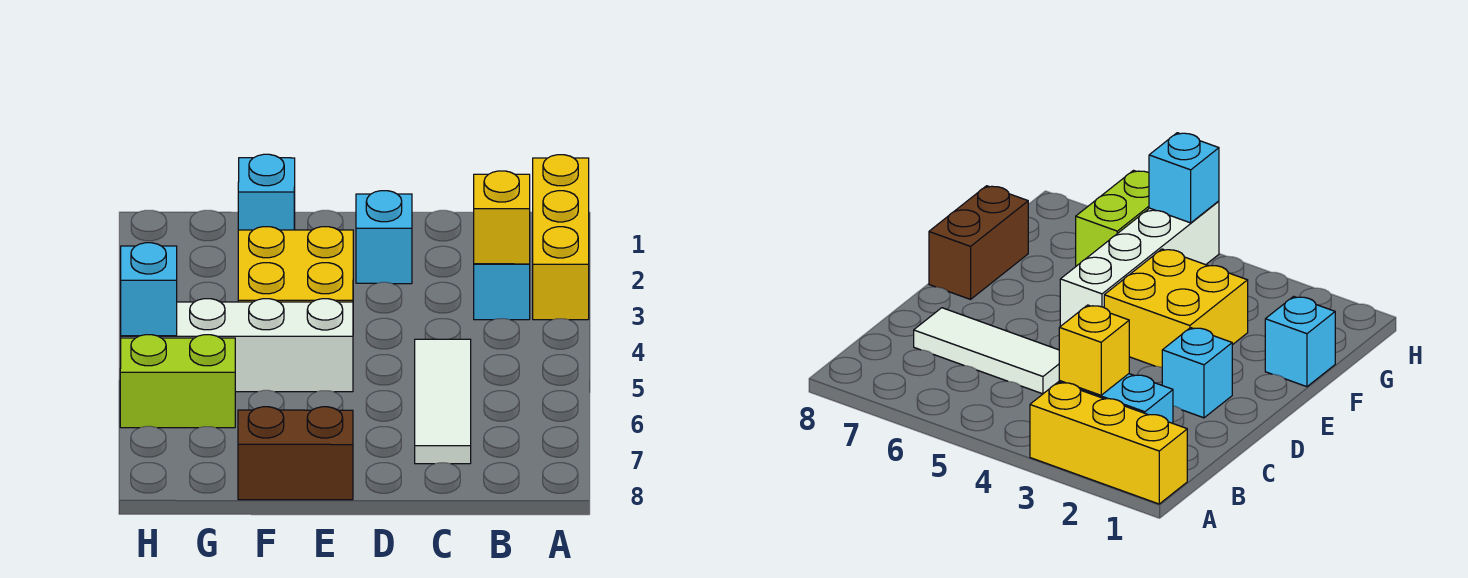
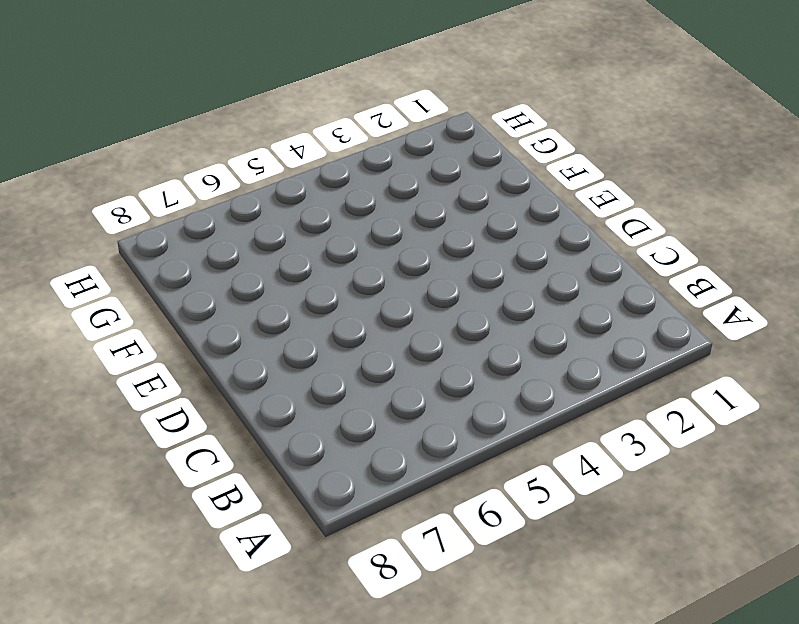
none -> yellow 1x3 brick [533,155,589,320]
none -> cyan 1x2 brick [474,264,530,320]

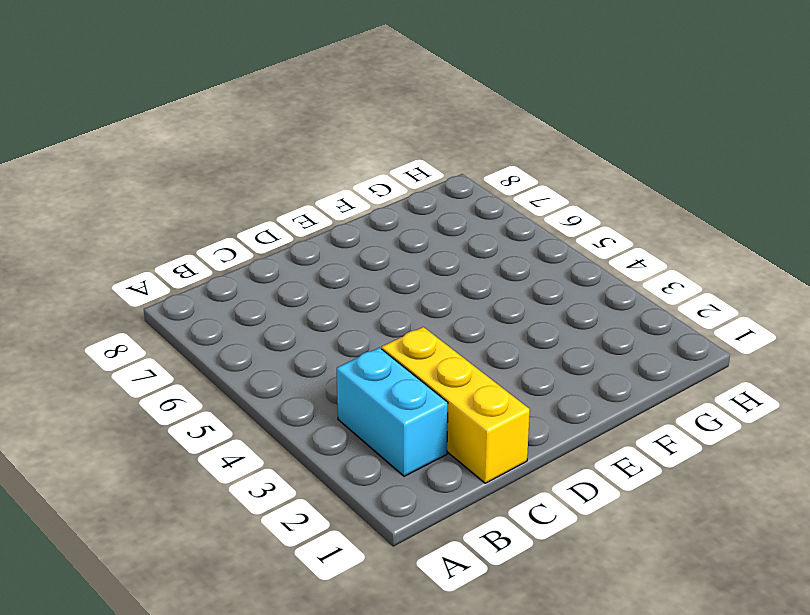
yellow 1x3 brick [382,327,530,483] -> yellow 1x3 brick moved to [533,155,589,320]
none -> white 1x3 tile [415,339,471,464]
none -> cyan 1x1 brick [356,191,412,284]

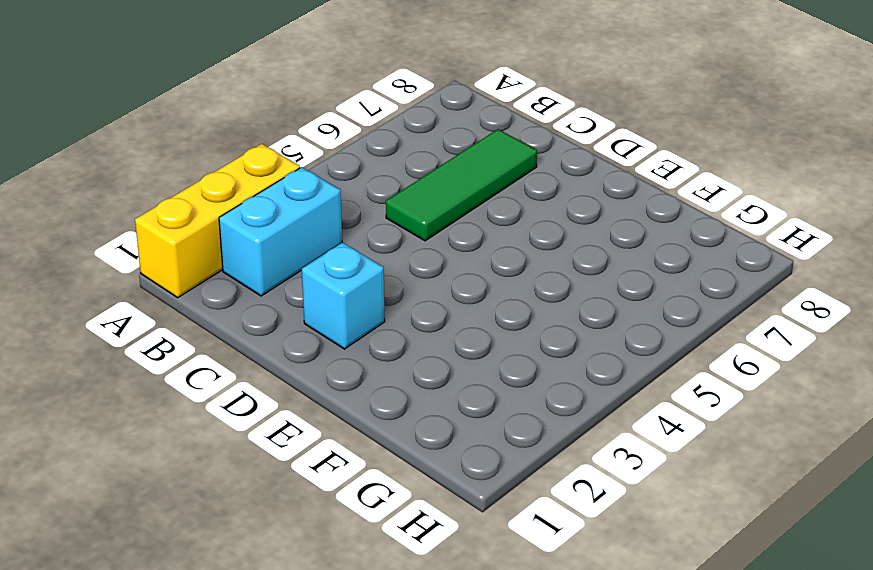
green 1x3 tile [386,129,537,241] -> white 1x3 tile [415,339,471,464]
none -> yellow 2x2 brick [238,227,353,302]
none -> white 1x4 brick [121,299,353,392]

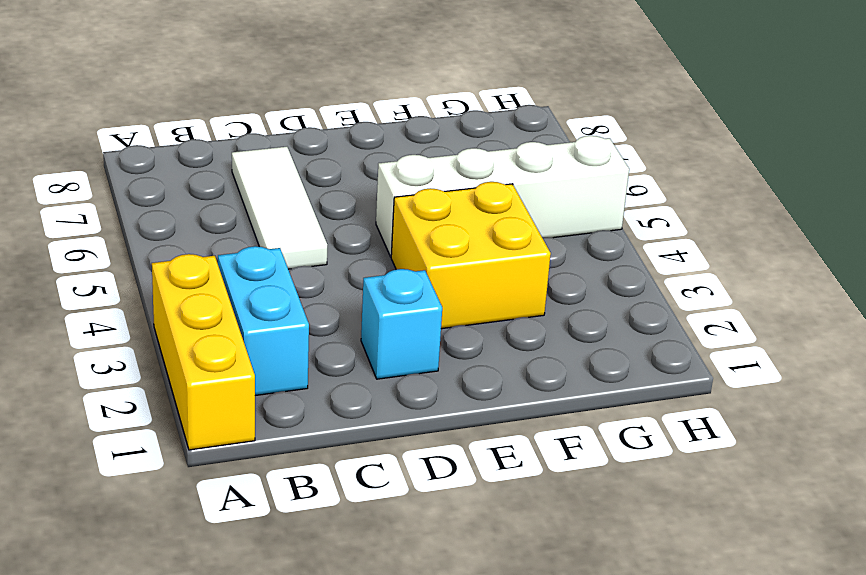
none -> brown 1x2 brick [238,407,353,500]
none -> cyan 1x1 brick [238,154,295,230]

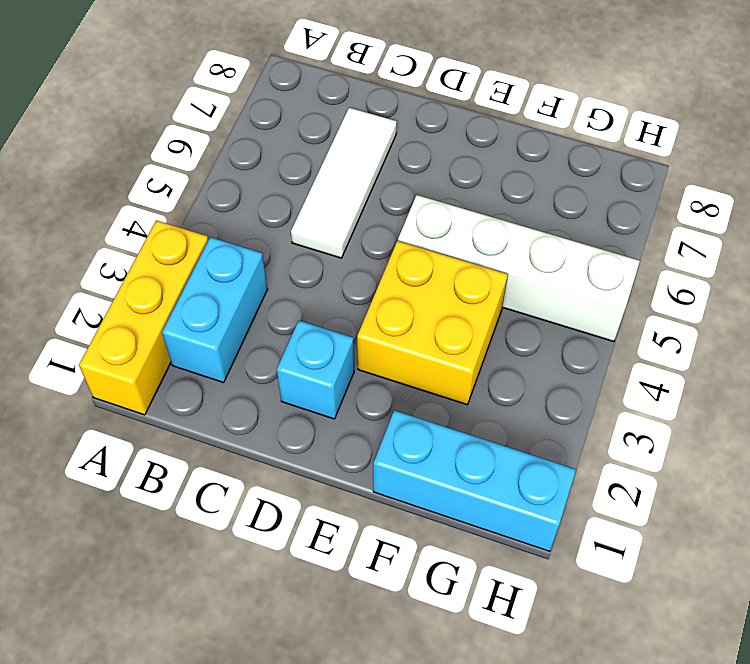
cyan 1x3 brick [373,410,576,551] -> cyan 1x1 brick [238,154,295,230]
none -> brown 1x2 brick [238,407,353,500]
none -> lime 1x2 brick [120,335,235,428]

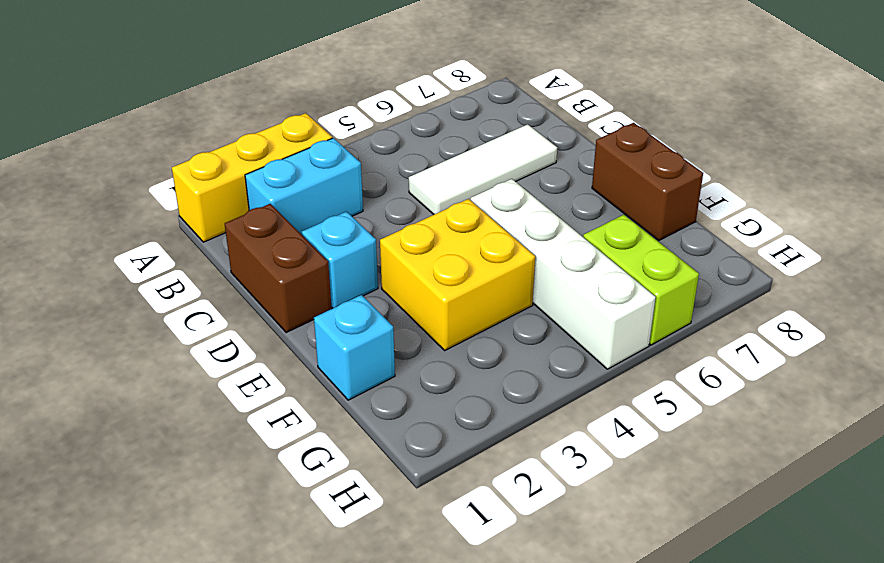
brown 1x2 brick [225,204,332,333] -> none
none -> yellow 1x1 brick [474,171,530,264]
none -> cyan 1x1 brick [121,243,177,336]

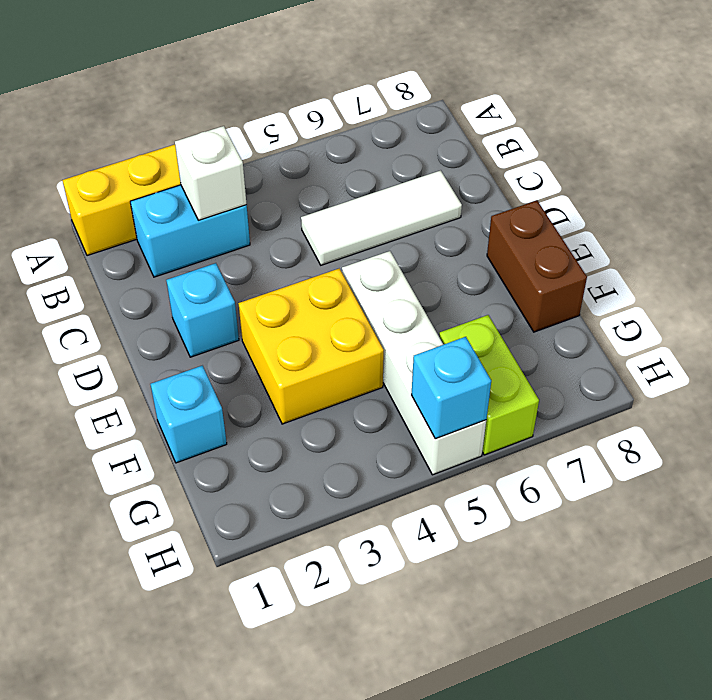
white 1x1 brick [175,126,247,220] -> yellow 1x1 brick [474,171,530,264]

